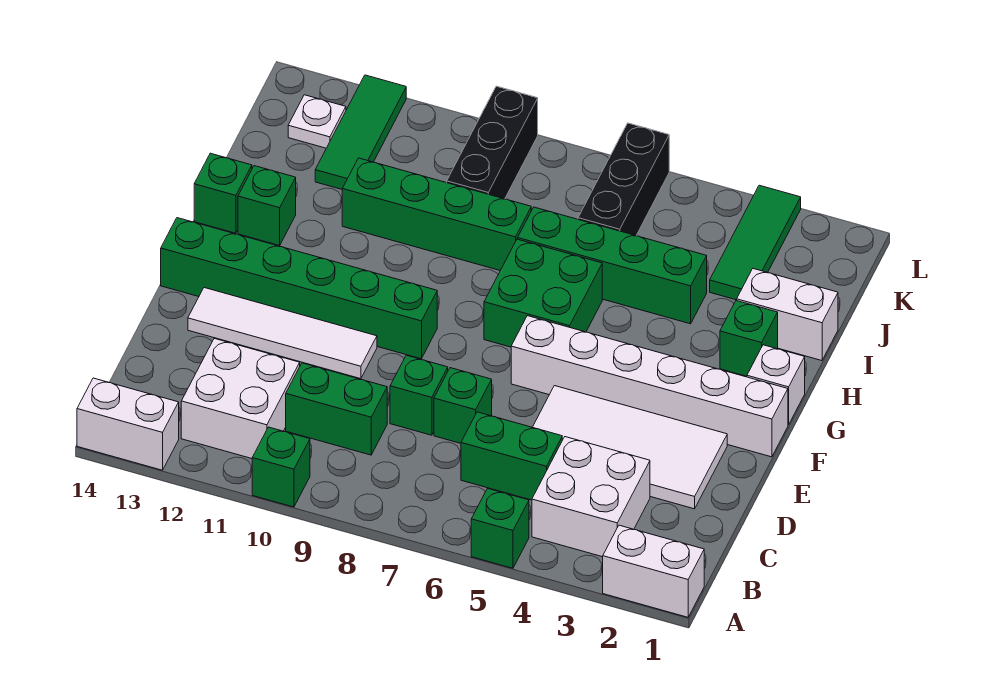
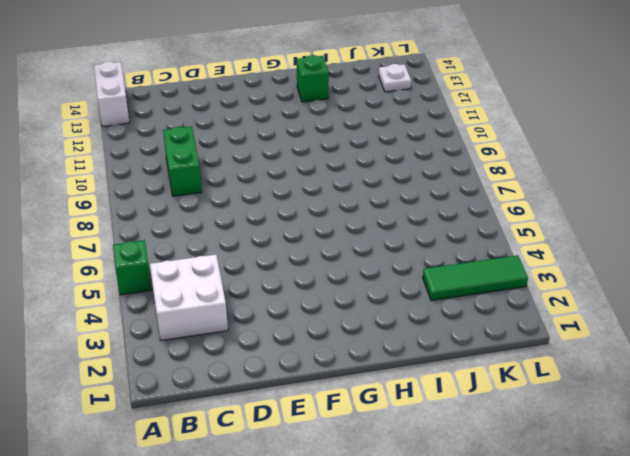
none -> white 1x2 brick [603,525,704,617]
none -> green 1x1 brick [252,427,310,507]
none -> white 2x2 brick [181,338,300,459]

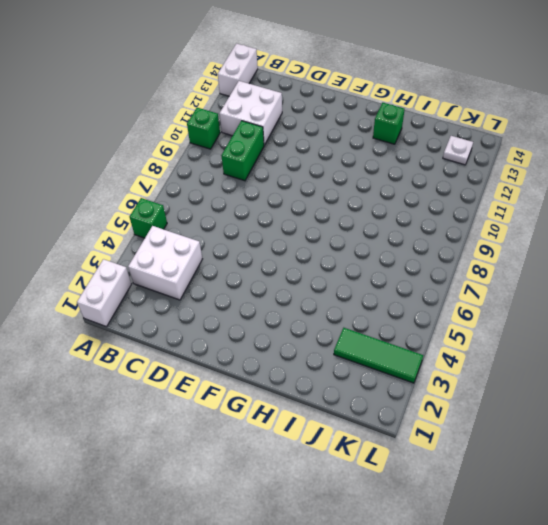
none -> green 1x2 brick [461,412,562,500]
none -> white 2x4 tile [533,386,727,509]
none -> green 1x1 brick [434,368,492,443]

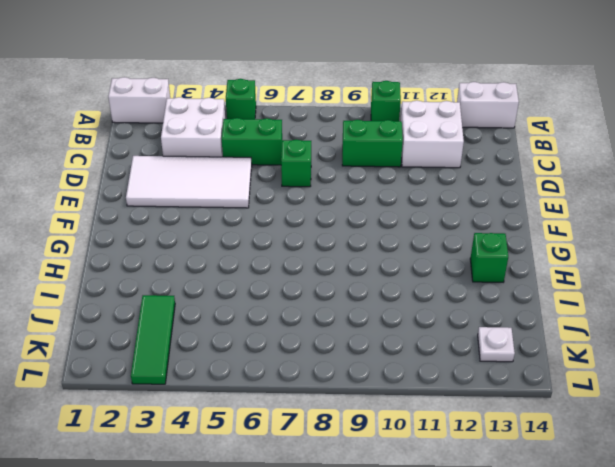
none -> green 1x1 brick [390,355,448,435]
none -> white 1x4 tile [188,288,377,379]
none -> white 1x6 brick [511,316,788,457]

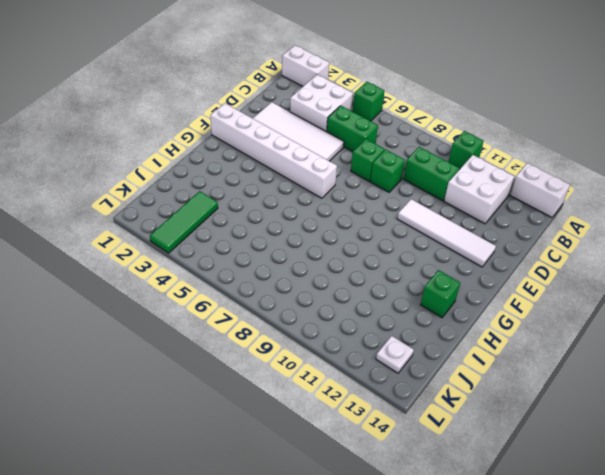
none -> green 1x6 brick [161,218,437,359]
none -> white 1x1 brick [747,345,805,425]
none -> green 2x2 brick [484,239,602,347]

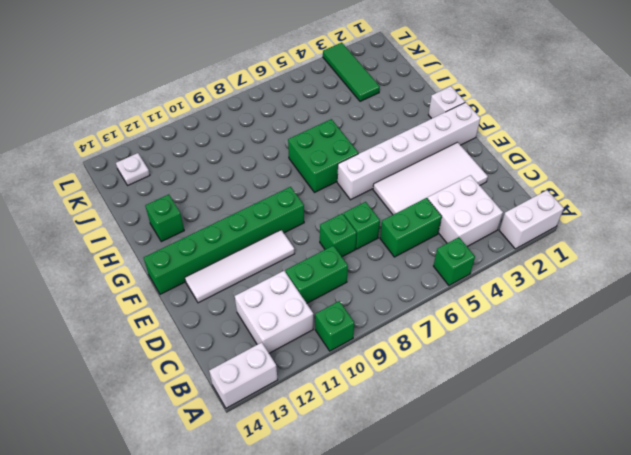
none -> green 1x1 brick [720,301,778,376]
none -> green 1x1 brick [194,153,252,233]
none -> white 1x2 brick [737,269,838,361]

